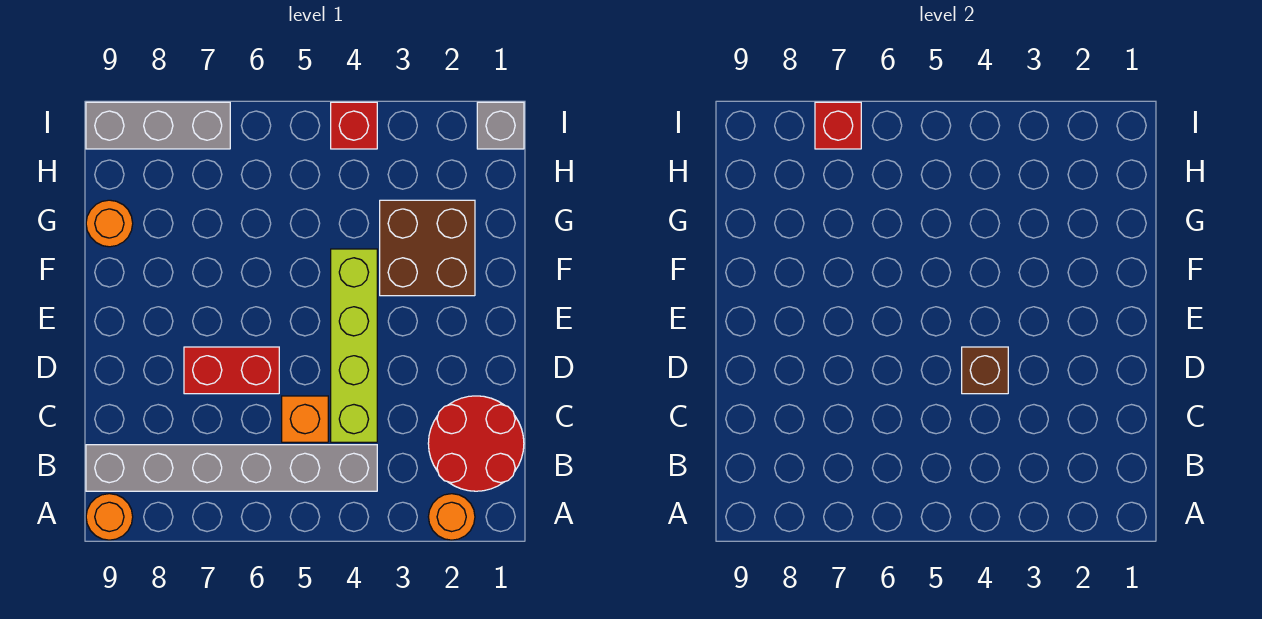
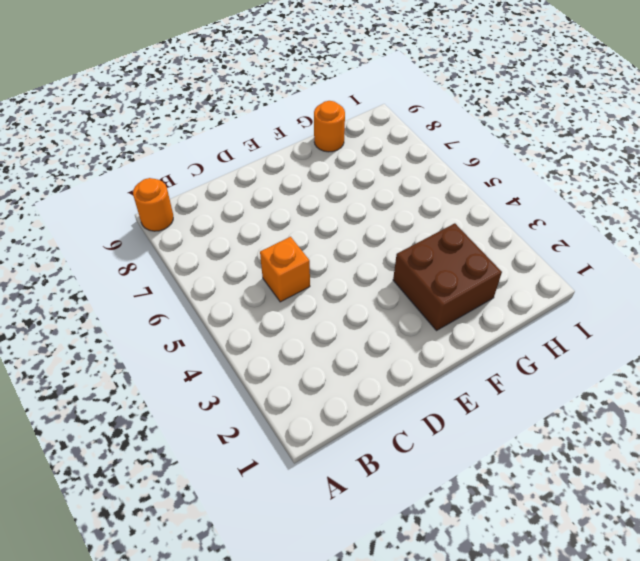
none -> orange 1x1 round brick [428,494,475,540]
none -> red 2x2 round brick [428,396,524,491]
none -> grey 1x6 brick [86,445,377,491]

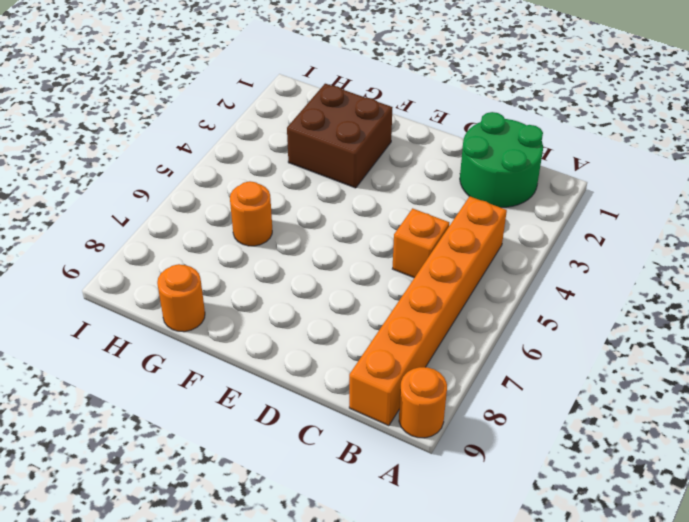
green 2x2 round brick [460,112,543,207] -> red 2x2 round brick [428,396,524,491]
orange 1x6 brick [349,196,507,426] -> grey 1x6 brick [86,445,377,491]
orange 1x1 round brick [230,181,272,246] -> orange 1x1 round brick moved to [428,494,475,540]
none -> lime 1x4 brick [331,249,377,442]
none -> red 1x2 brick [184,347,279,394]
none -> grey 1x1 brick [477,102,524,149]

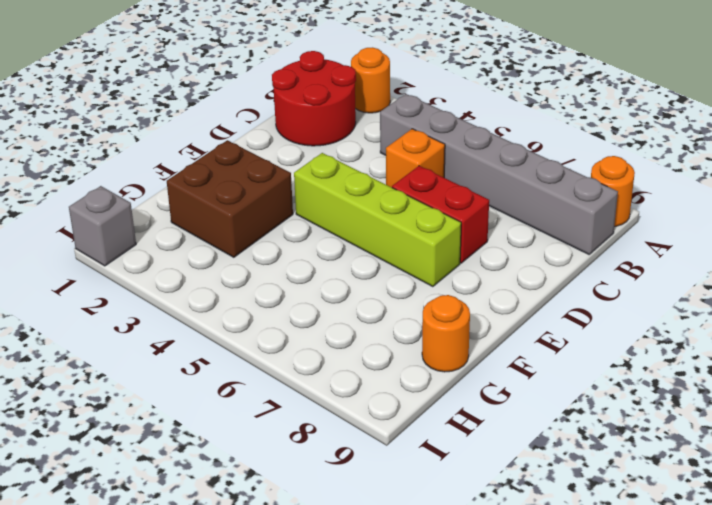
lime 1x4 brick [294,153,461,287] -> lime 1x4 brick turned to [331,249,377,442]
none -> red 1x1 brick [331,102,377,149]
none -> grey 1x3 brick [86,102,230,149]
none -> brown 1x1 brick [962,347,1008,394]

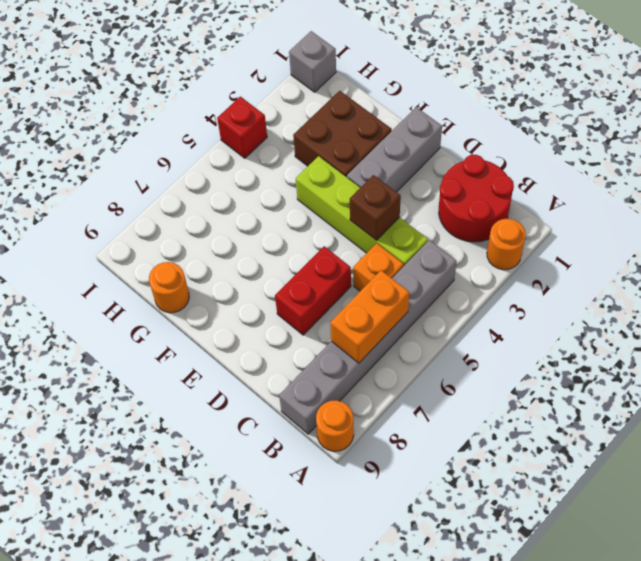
orange 1x2 brick [330,270,409,363] -> none
grey 1x3 brick [347,107,442,192] -> grey 1x3 brick moved to [86,102,230,149]
none -> red 1x1 brick [815,102,861,149]

